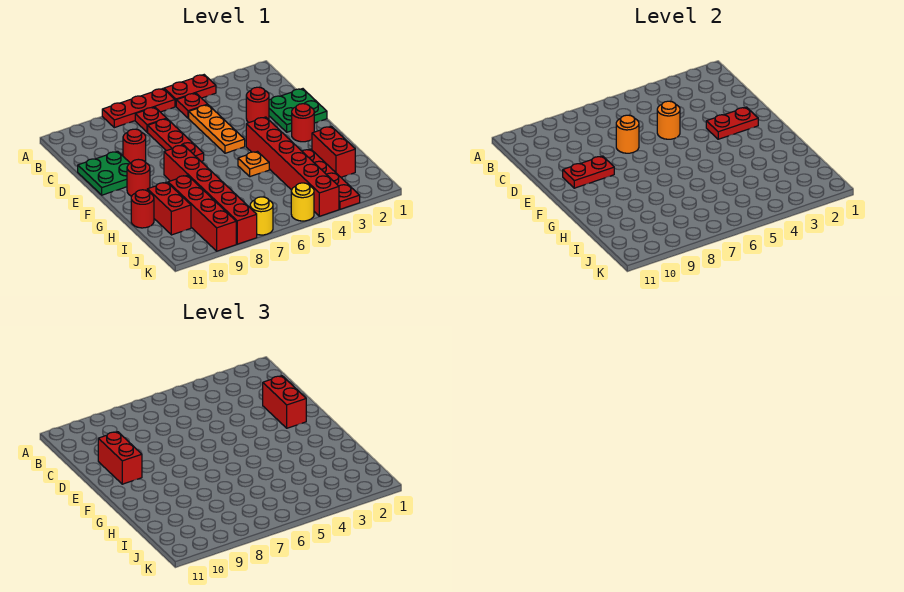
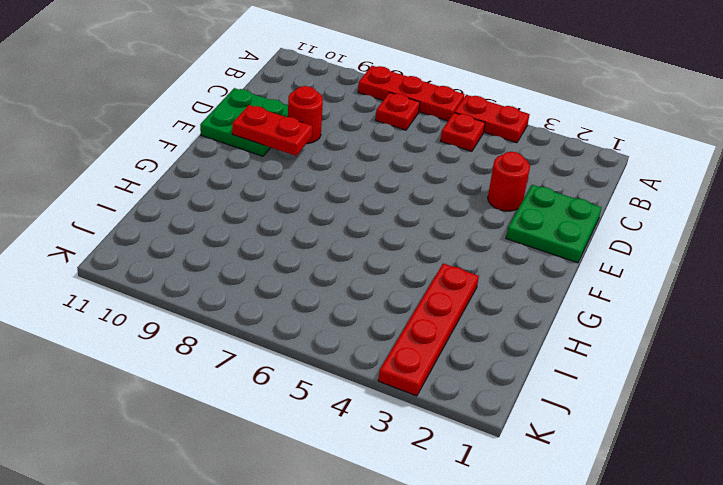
none -> orange 1x3 plate [189,105,245,153]
none -> red 1x3 plate [148,119,204,161]
none -> red 1x1 round brick [292,104,314,142]

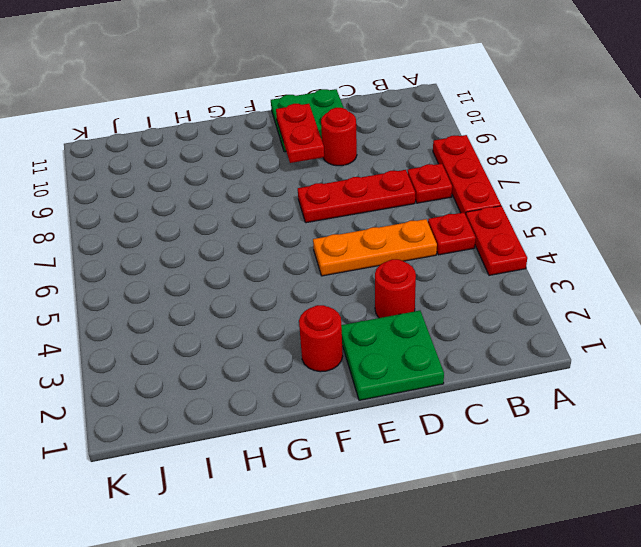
none -> red 1x6 brick [246,117,339,216]
none -> red 1x6 brick [164,145,257,244]
none -> red 1x1 round brick [127,159,150,196]

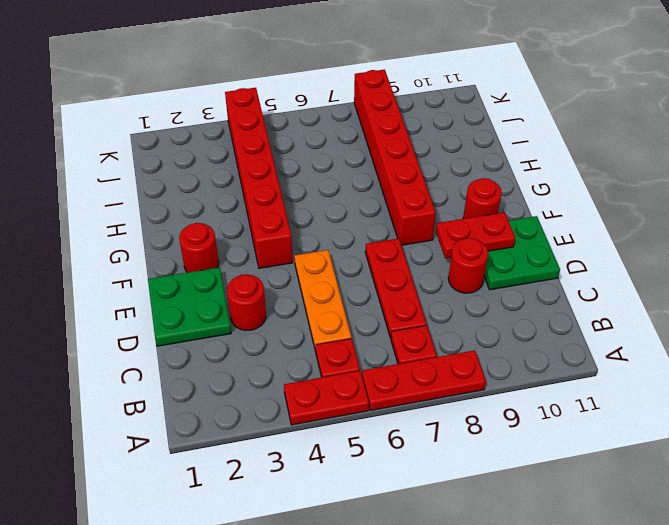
none -> orange 1x1 plate [238,152,269,177]
none -> red 1x2 brick [312,126,355,177]
none -> red 1x4 plate [302,149,360,209]

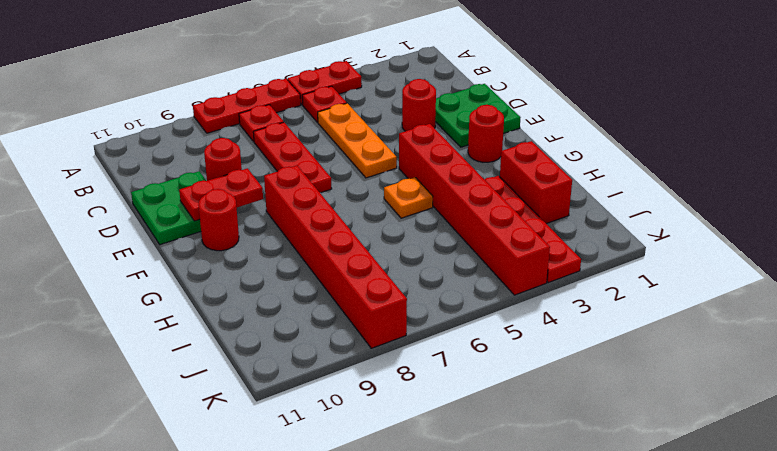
none -> red 1x4 brick [168,175,236,251]
none -> red 1x2 brick [147,182,191,235]
none -> red 1x1 round brick [131,190,154,228]

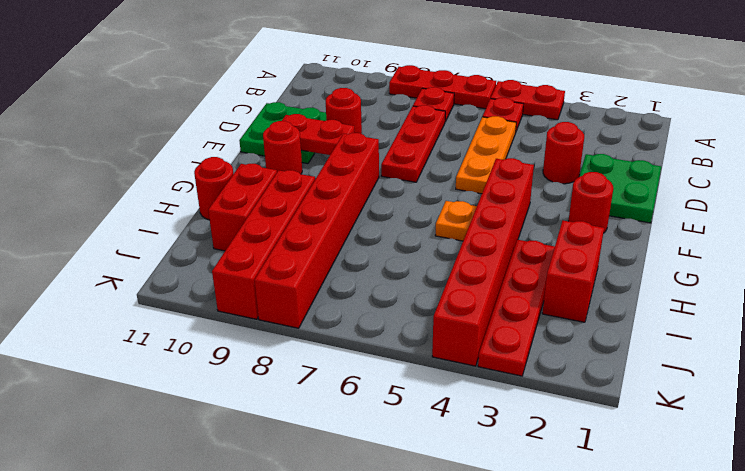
none -> yellow 1x1 round brick [291,183,314,221]
none -> yellow 1x1 round brick [250,197,273,235]
none -> orange 1x1 round brick [657,101,680,139]

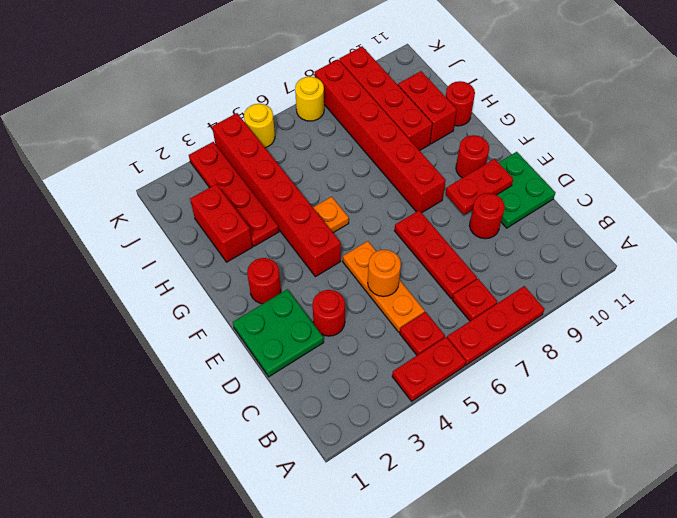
none -> orange 1x1 round brick [616,115,639,153]
none -> red 1x2 plate [706,107,758,139]
none -> red 1x2 brick [263,376,306,428]

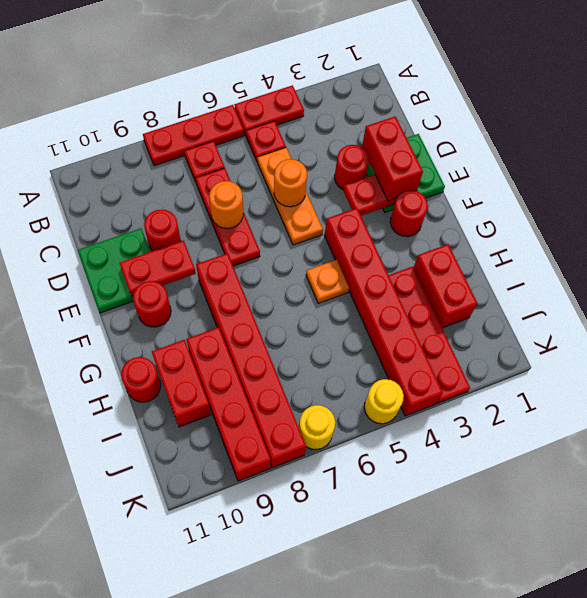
none -> red 1x2 brick [98,432,142,484]

